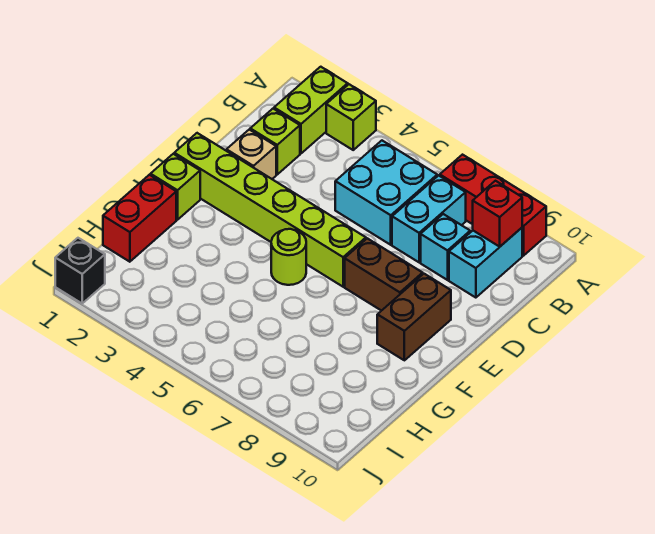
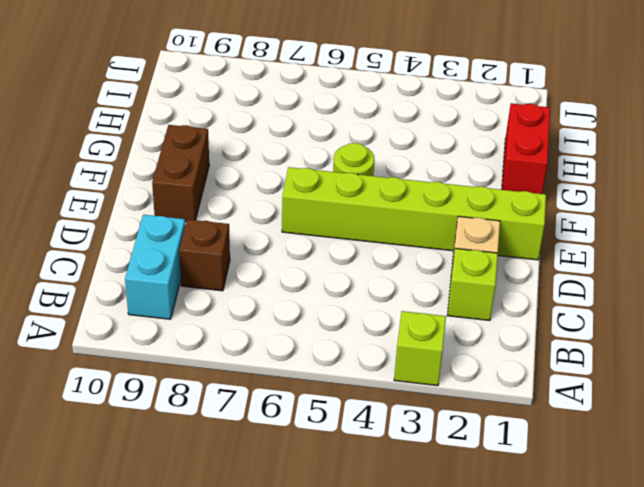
brown 1x1 brick [179,219,230,291] -> cyan 1x1 brick [421,214,470,280]
none -> lime 1x2 brick [274,67,348,153]
none -> red 1x3 brick [440,155,546,256]
none -> cyan 2x2 brick [335,141,437,245]

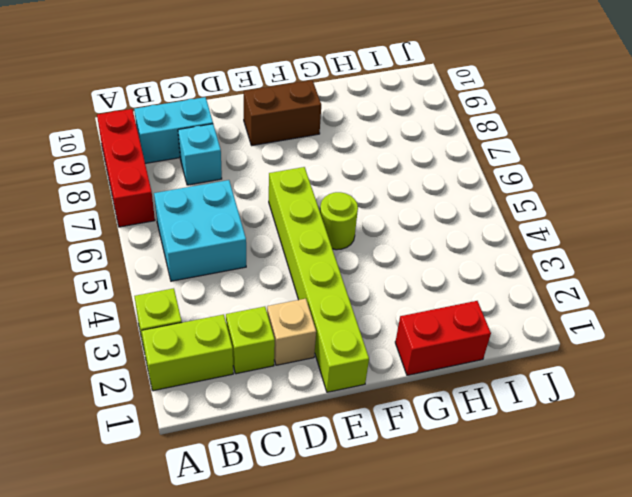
none -> cyan 1x2 brick [392,175,466,262]
none -> brown 1x2 brick [345,238,423,311]
none -> lime 1x1 brick [151,154,200,220]

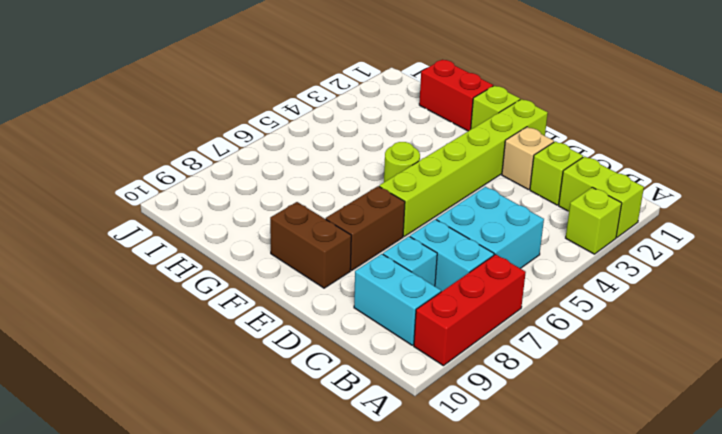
none -> black 1x1 brick [55,238,105,303]
none -> red 1x1 brick [473,181,522,247]

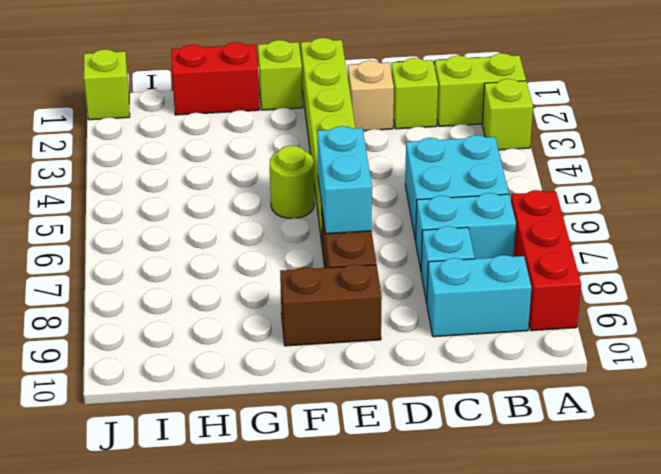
cyan 1x2 brick [317,126,372,234] -> none
lime 1x1 brick [84,49,130,120] -> black 1x1 brick [55,238,105,303]
none -> red 1x1 brick [473,181,522,247]

